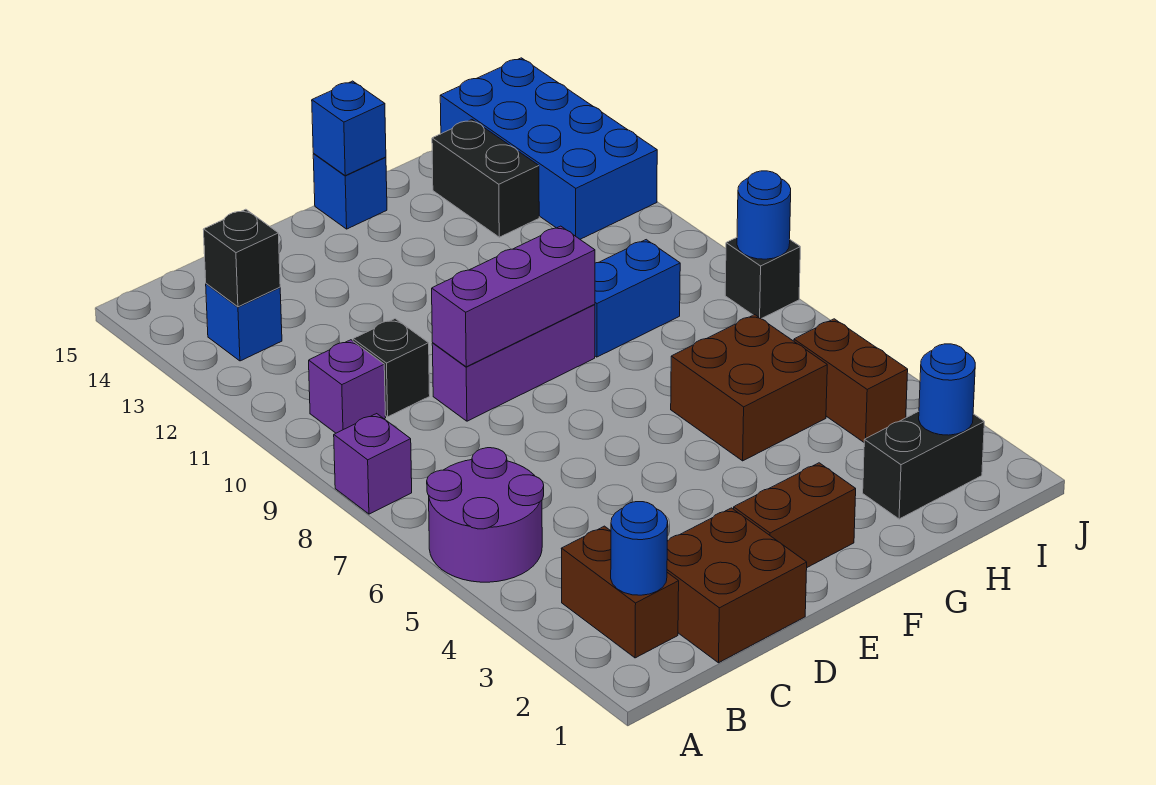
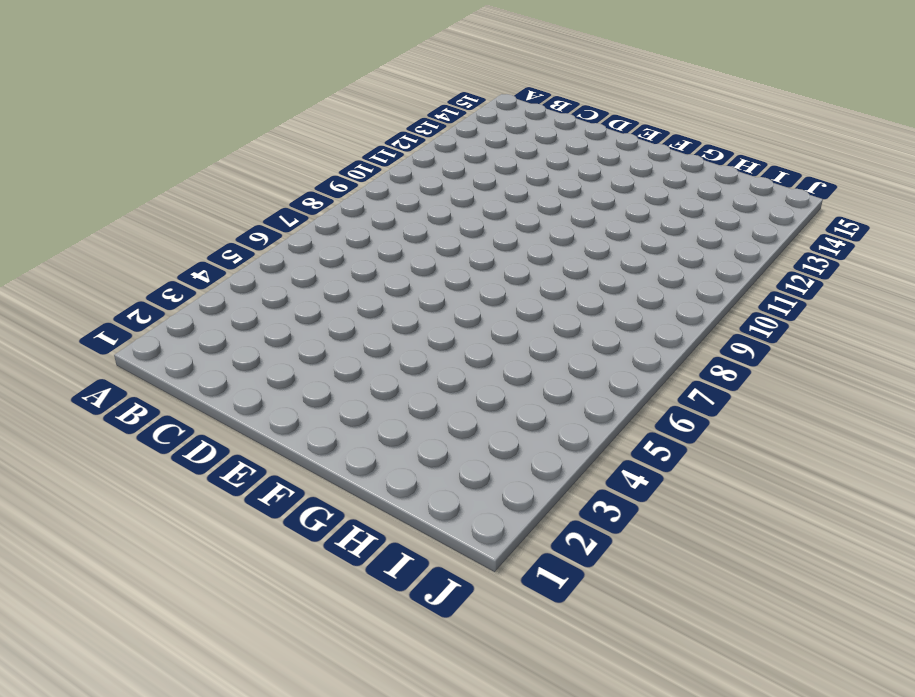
none -> purple 2x2 round brick [427,448,544,582]
none -> purple 1x1 brick [334,414,412,514]
none -> brown 1x2 brick [561,526,679,658]

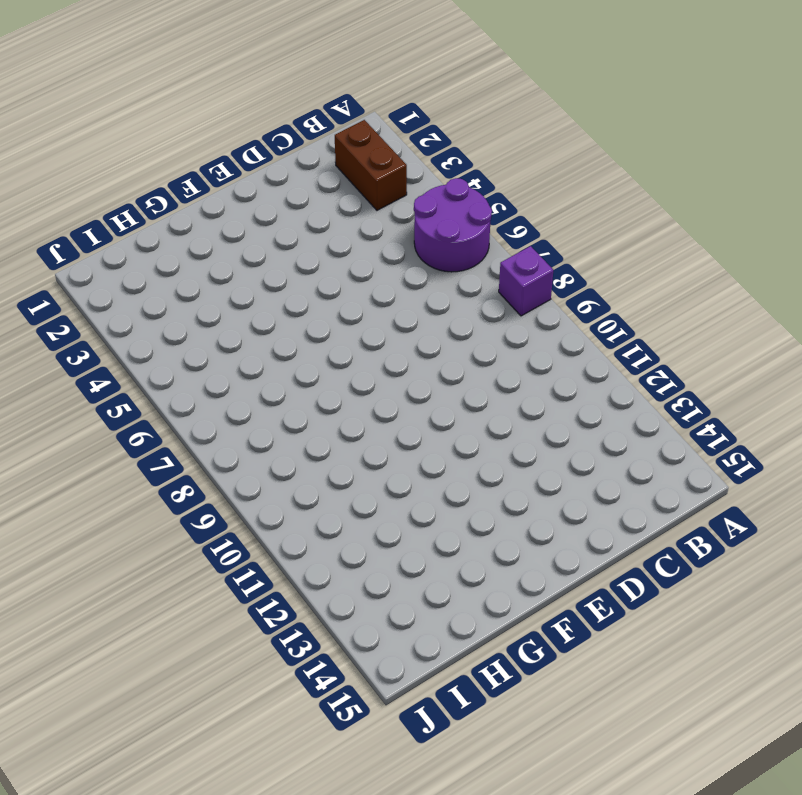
none -> purple 1x1 brick [309,340,386,433]
none -> blue 1x1 brick [206,284,282,361]
none -> brown 2x2 brick [667,508,807,663]

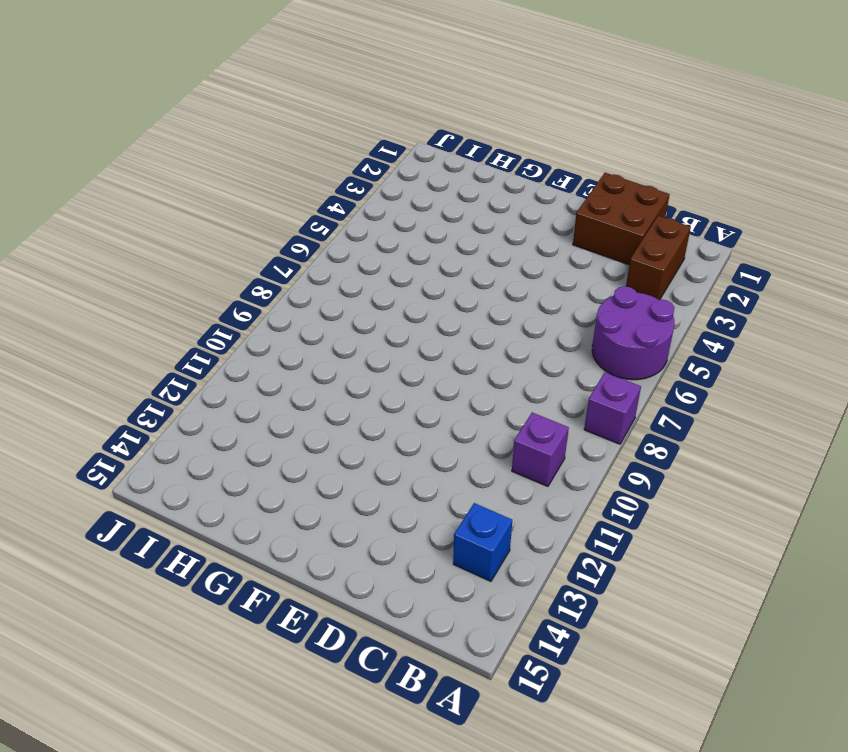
none -> black 1x1 brick [353,319,430,417]
none -> purple 1x3 brick [432,305,595,421]
none -> brown 1x2 brick [734,463,856,567]

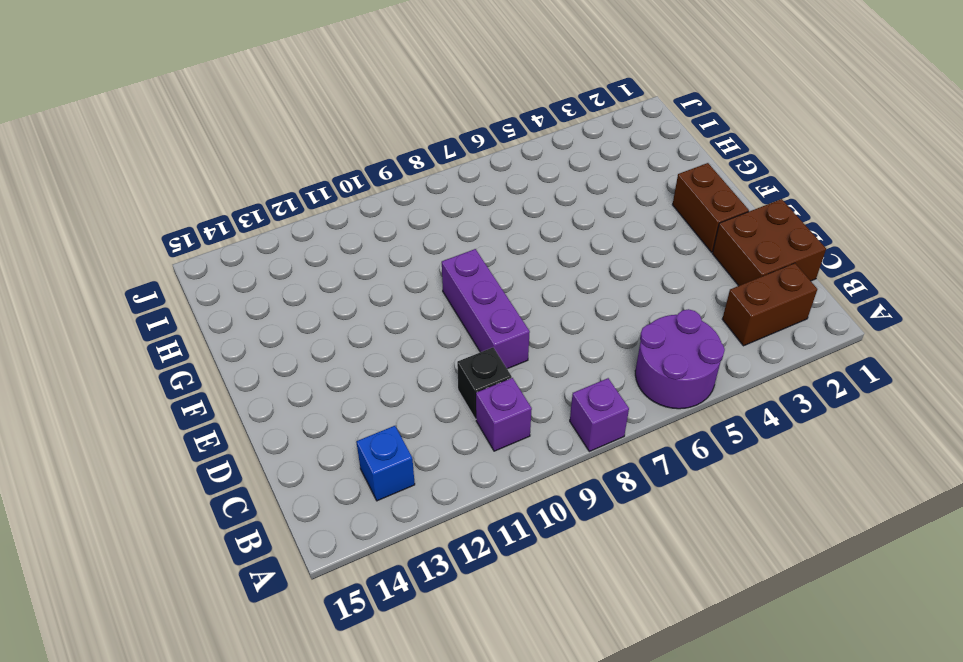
none -> blue 1x1 brick [313,154,387,229]
none -> brown 2x2 brick [671,315,827,461]
none -> blue 1x2 brick [595,240,680,357]

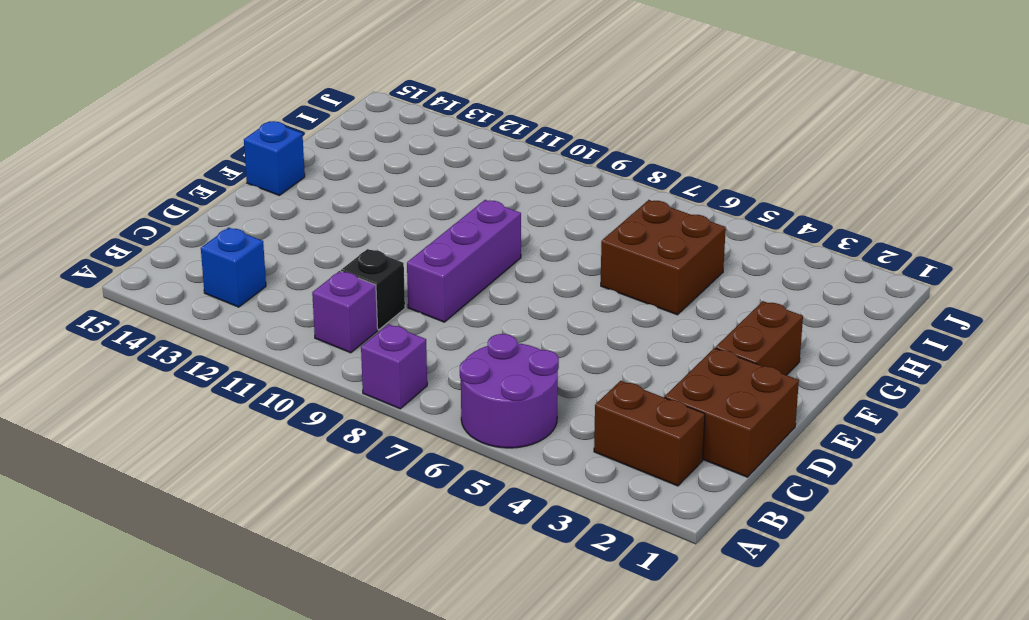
none -> blue 1x2 brick [595,240,680,357]
none -> black 1x2 brick [863,411,984,519]
none -> black 1x2 brick [432,120,539,237]

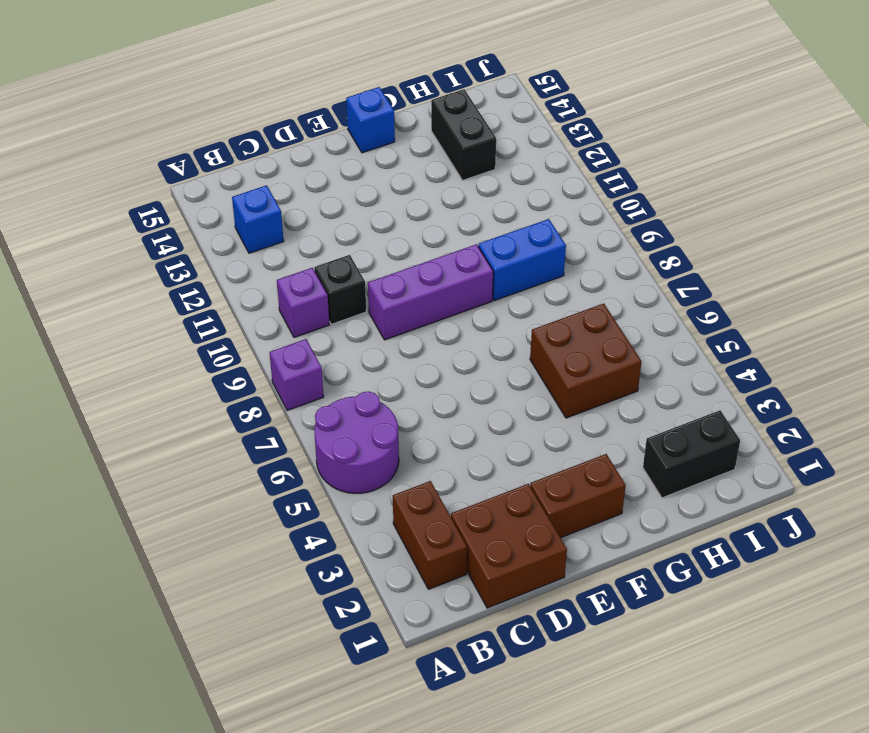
none -> brown 1x2 brick [794,319,908,442]
none -> blue 2x4 brick [440,58,657,239]
none -> black 1x1 brick [725,238,800,319]

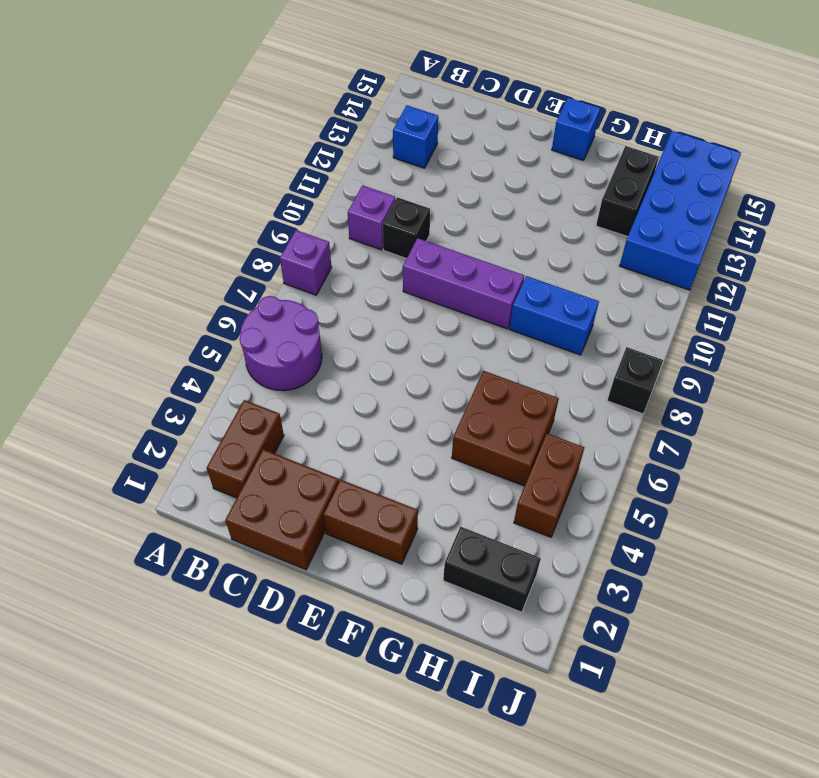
none -> blue 1x1 round brick [611,502,668,595]
none -> black 1x1 brick [203,209,280,307]
none -> purple 1x3 brick [432,226,595,367]

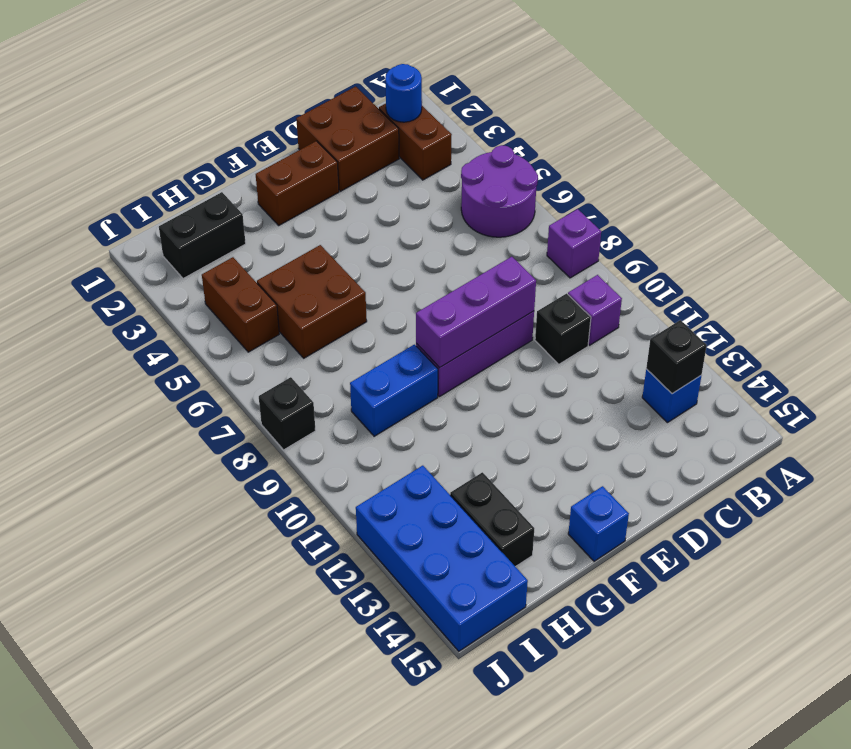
none -> blue 1x1 brick [312,81,386,176]
none -> blue 1x1 round brick [919,344,975,435]
none -> blue 1x1 round brick [737,171,791,259]

